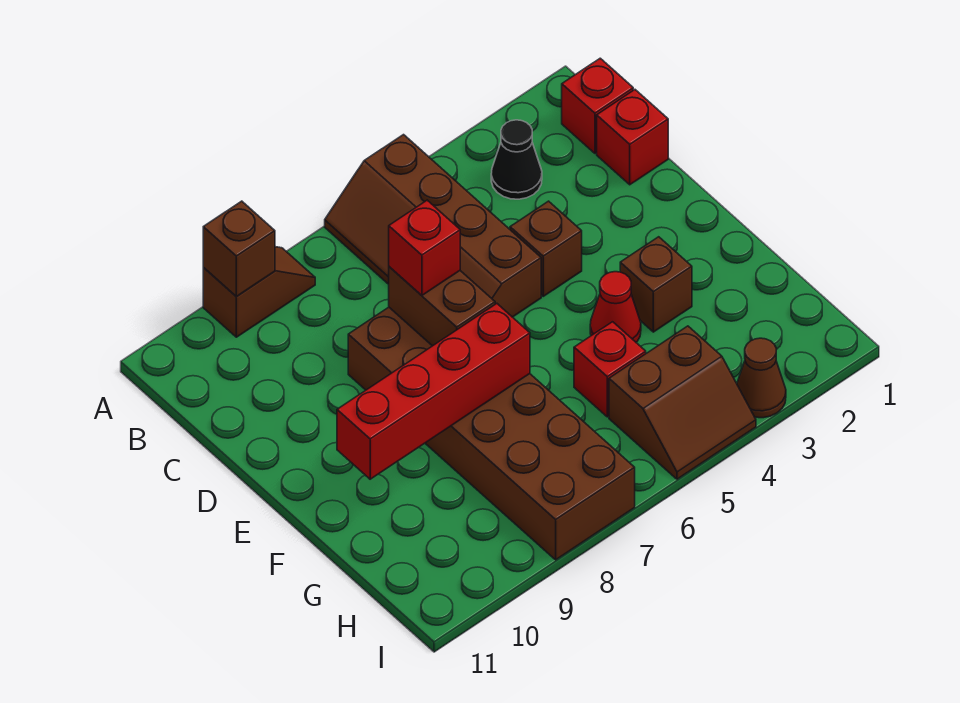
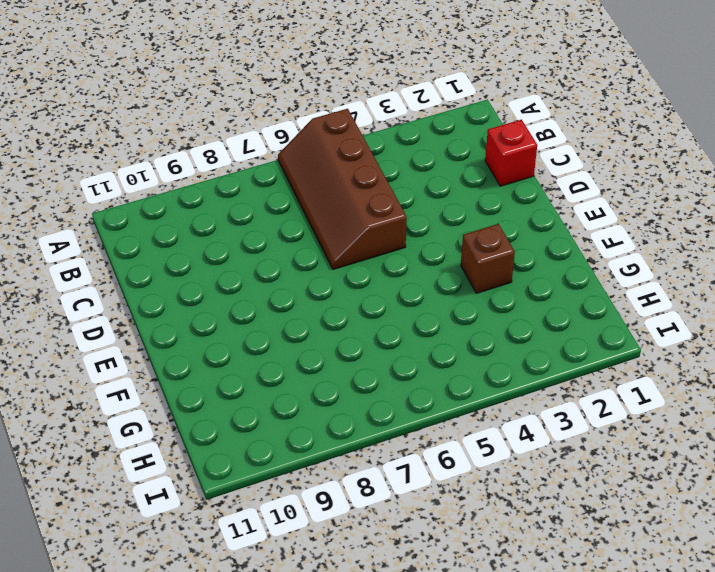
none -> brown 1x2 slope [203,247,315,337]
none -> red 1x1 brick [562,58,633,153]
none -> black 1x1 cone [491,120,542,199]

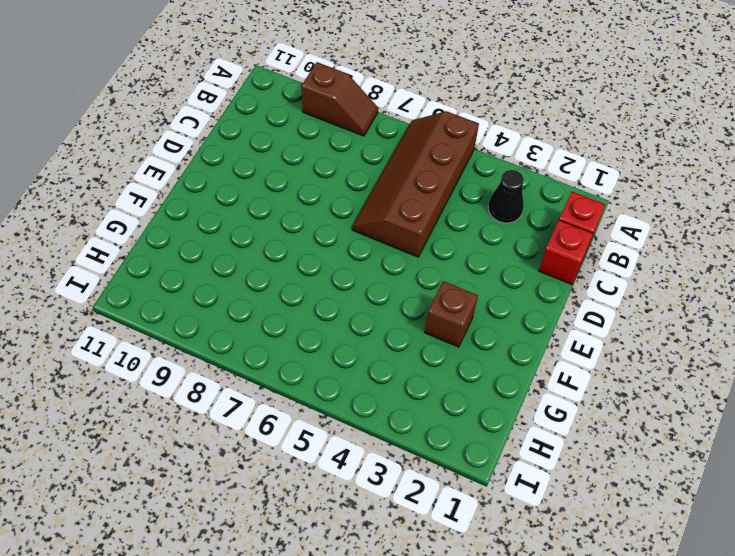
none -> brown 1x1 brick [510,201,582,296]
none -> brown 2x6 brick [348,307,635,560]
none -> red 1x1 cone [590,272,641,342]

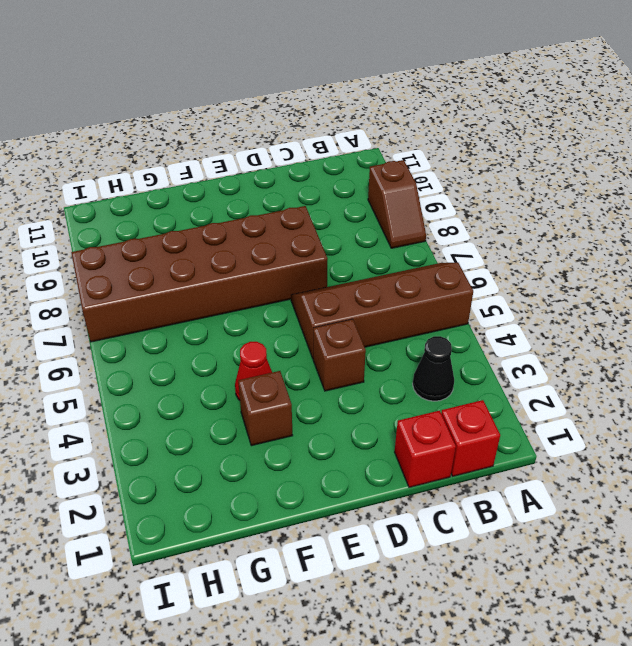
none -> red 1x1 brick [574,322,646,417]
none -> brown 2x2 slope [609,326,756,479]
none -> brown 1x1 cone [737,338,786,418]

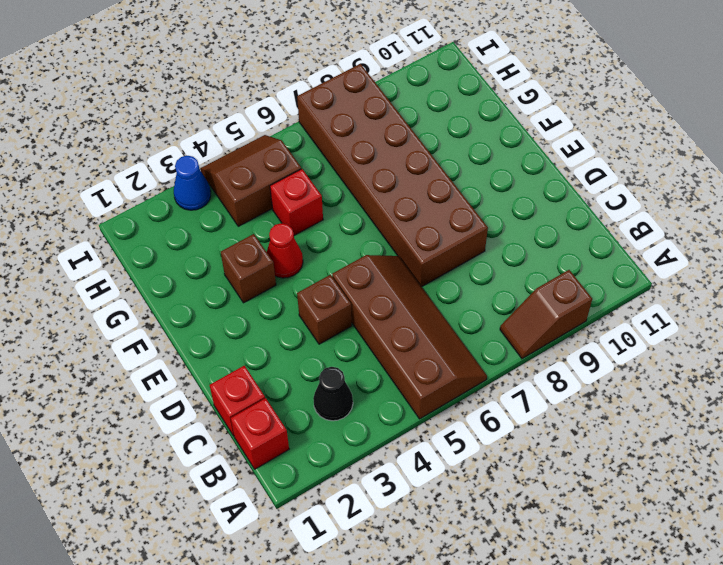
blue 1x1 cone [174,156,211,210] -> brown 1x1 cone [737,338,786,418]
none -> brown 1x1 brick [203,201,275,296]
none -> brown 1x2 brick [389,267,495,346]
none -> red 1x4 brick [337,304,530,479]

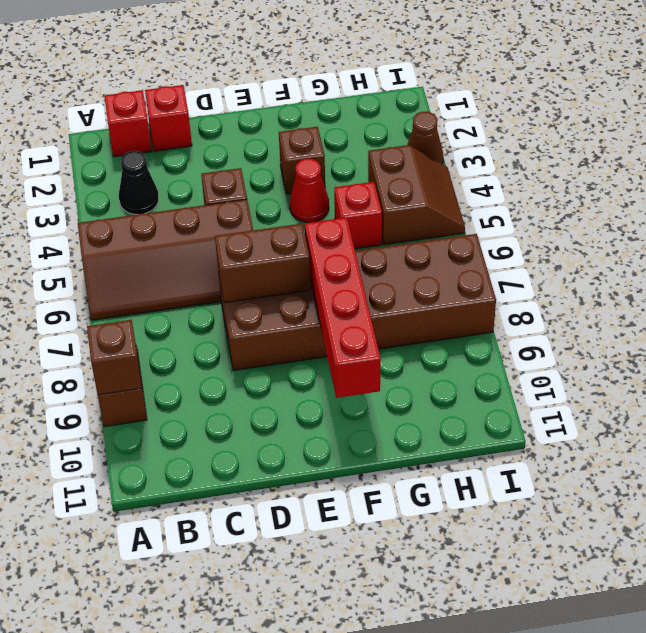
none -> red 1x1 brick [389,200,460,295]

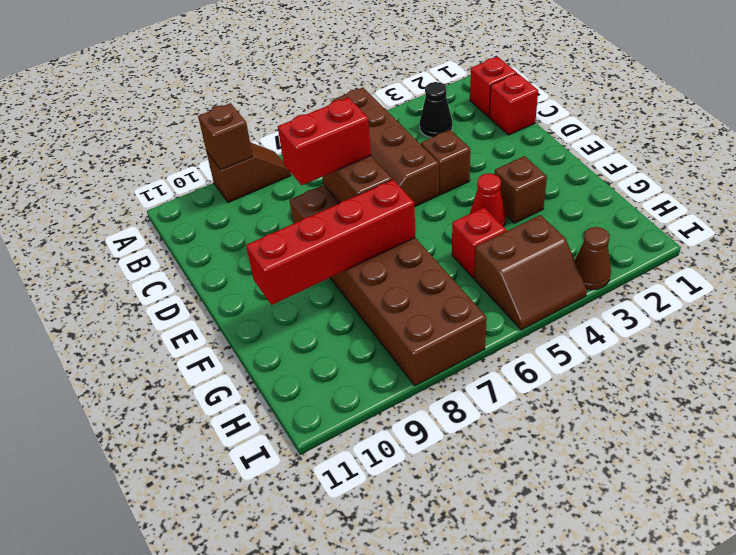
red 1x2 brick [278,97,371,185] -> red 1x1 brick [389,200,460,295]

